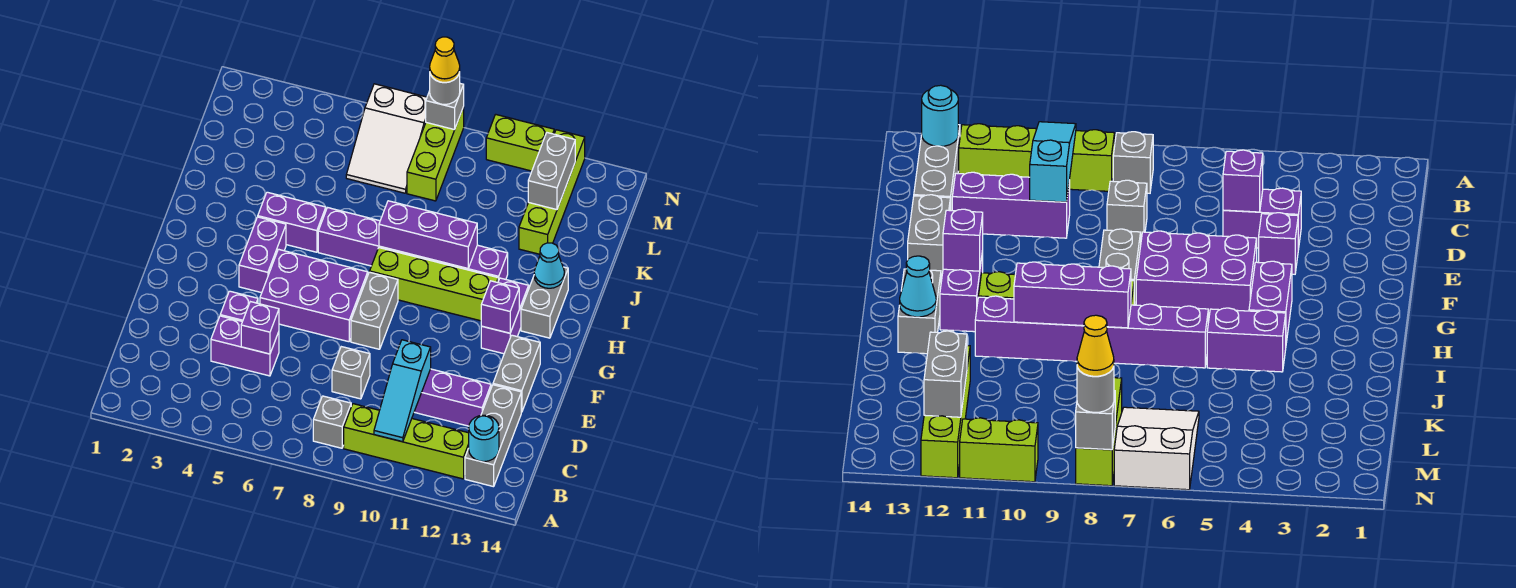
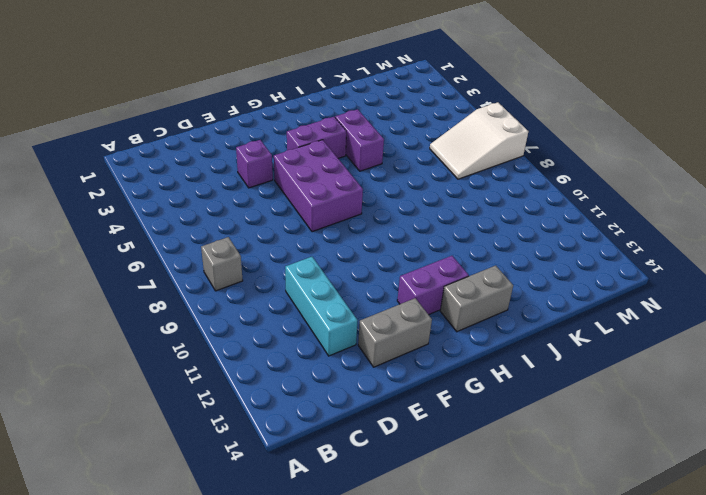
cyan 1x3 brick [285,257,358,356] -> purple 1x3 brick [414,369,491,426]
none -> lime 1x4 brick [344,404,469,479]
none -> grey 1x3 brick [465,385,521,487]
none -> purple 1x2 brick [211,316,279,376]
none -> grey 1x1 brick [332,347,370,399]

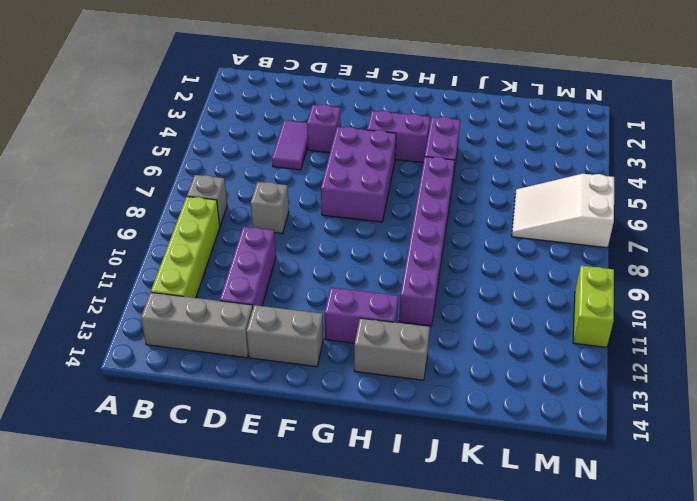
purple 1x2 tile [272,120,308,170] -> purple 1x2 brick [211,316,279,376]
none -> grey 1x2 brick [351,272,398,349]
none -> lime 1x4 brick [370,248,498,321]
none -> lime 1x4 brick [519,130,585,254]
none -> lime 1x3 brick [407,107,464,201]

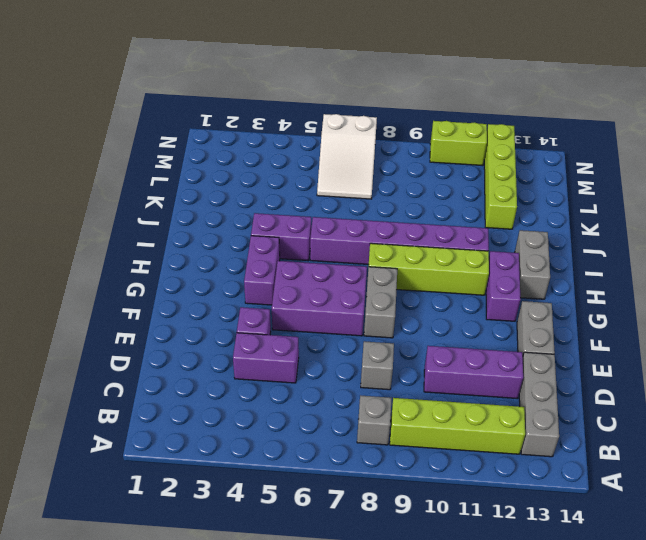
none -> lime 1x3 brick [407,107,464,201]
none -> cyan 1x3 slope [374,340,431,442]
none -> cyan 1x1 round brick [469,415,499,462]
none -> purple 1x1 brick [241,302,279,354]

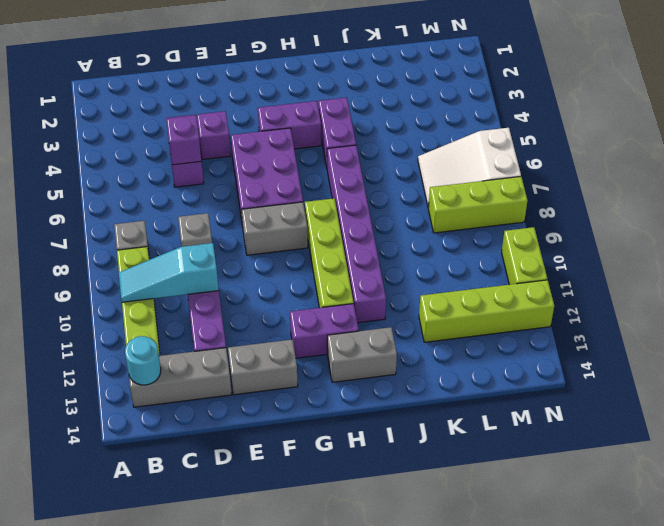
none -> purple 1x1 brick [481,281,519,333]
none -> purple 1x3 brick [379,201,477,268]
none -> cyan 1x1 cone [534,243,564,288]
none -> grey 1x2 brick [528,133,575,210]

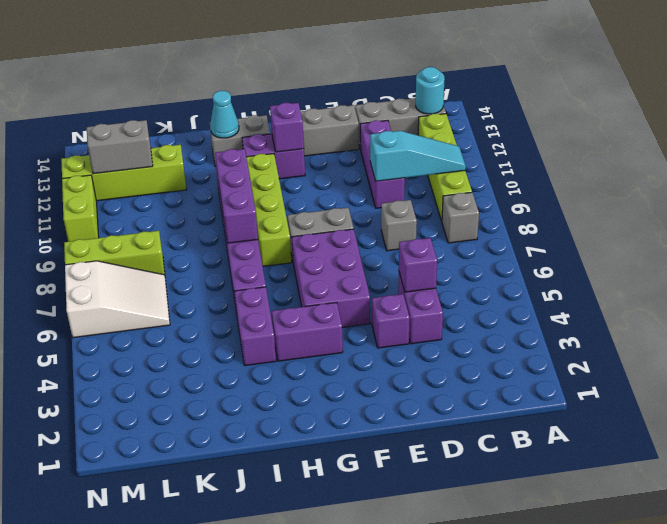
none -> grey 1x1 brick [426,84,464,130]
none -> grey 1x1 round brick [430,72,460,105]
none -> yellow 1x1 cone [430,37,460,83]

